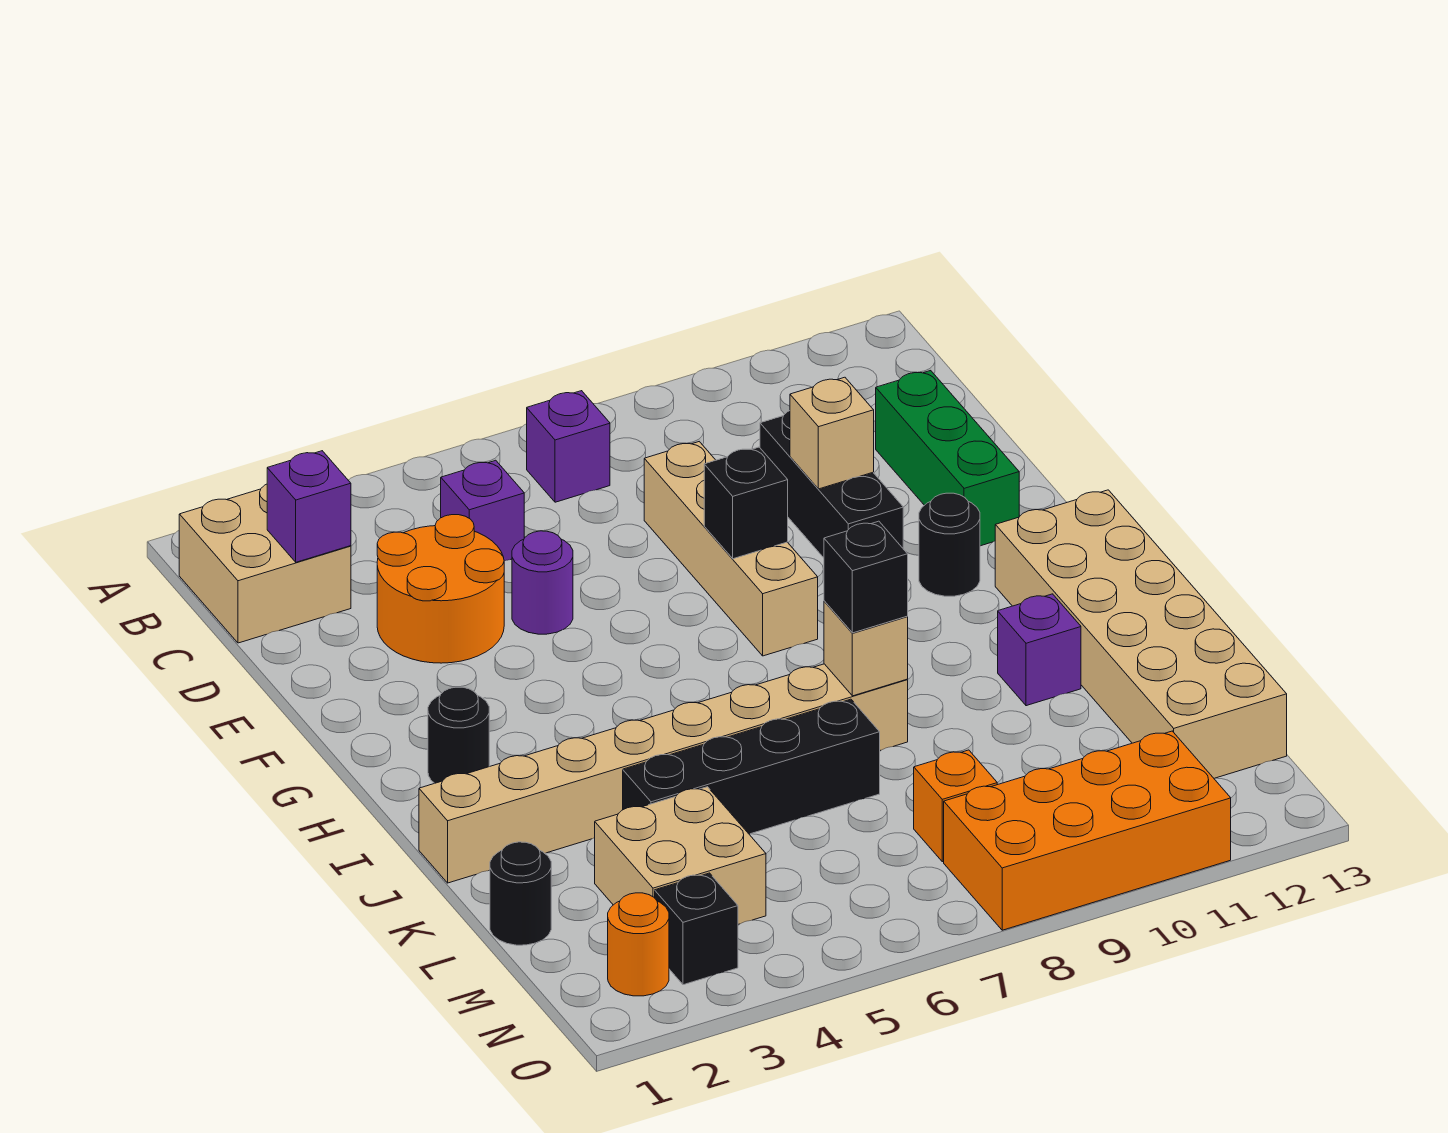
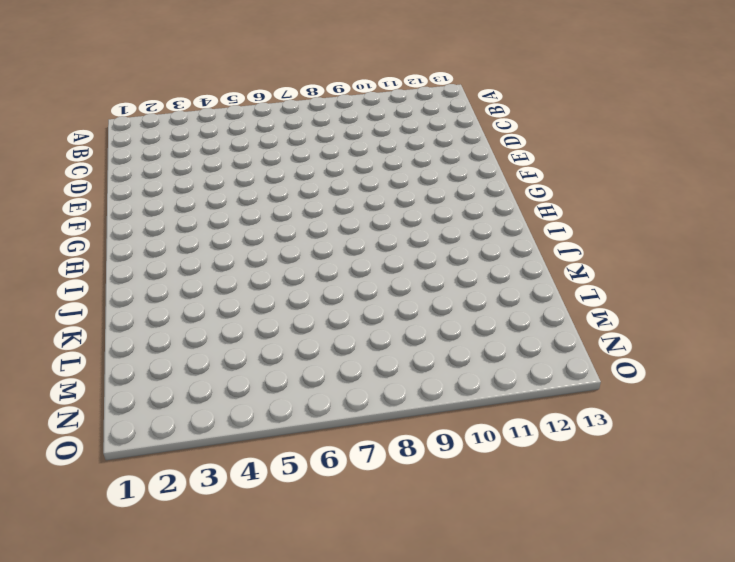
none -> tan 2x2 brick [179,484,351,643]
none -> purple 1x1 brick [527,391,610,502]
none -> purple 1x1 brick [441,460,524,561]

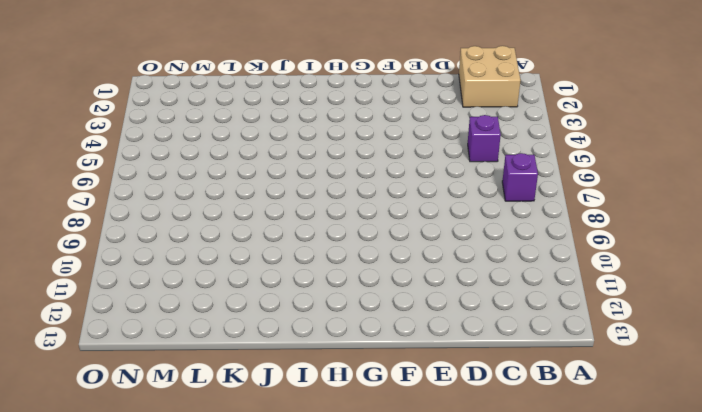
none -> orange 2x2 round brick [377,515,504,663]
none -> tan 1x4 brick [644,442,818,656]
none -> black 1x3 brick [760,411,903,558]

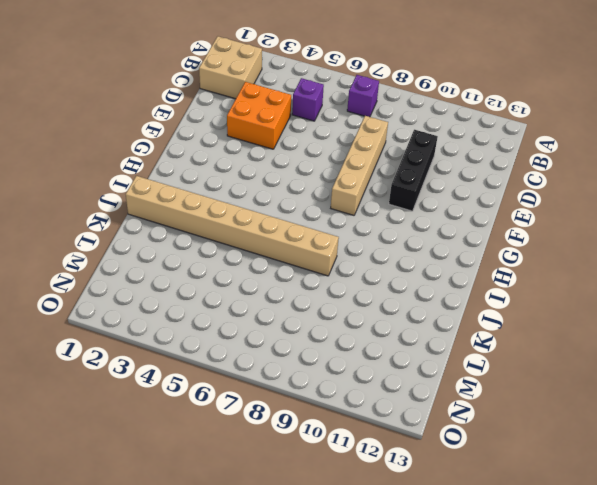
orange 2x2 brick [227,82,291,149] -> orange 2x2 round brick [377,515,504,663]
none -> green 1x3 brick [876,371,1019,546]
none -> purple 1x1 round brick [512,531,573,634]
none -> black 1x1 round brick [919,493,980,596]

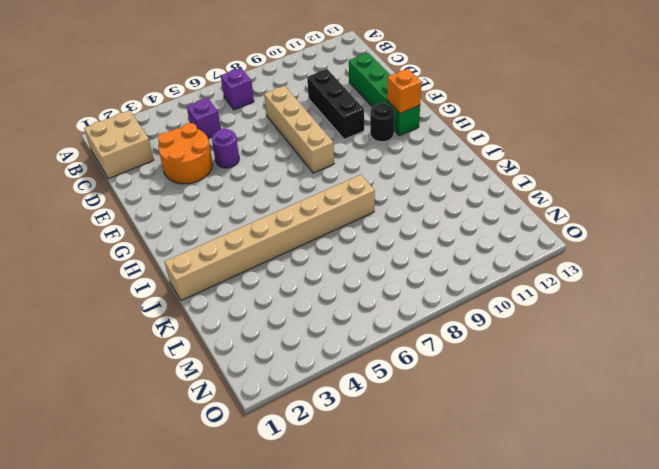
green 1x4 brick [349,53,420,136] -> green 1x3 brick [876,371,1019,546]
orange 1x1 brick [387,69,421,113] -> orange 1x1 brick moved to [914,750,997,862]
none -> black 1x1 round brick [428,687,489,783]
none -> tan 2x6 brick [995,490,1287,778]
none -> purple 1x1 brick [998,594,1081,706]

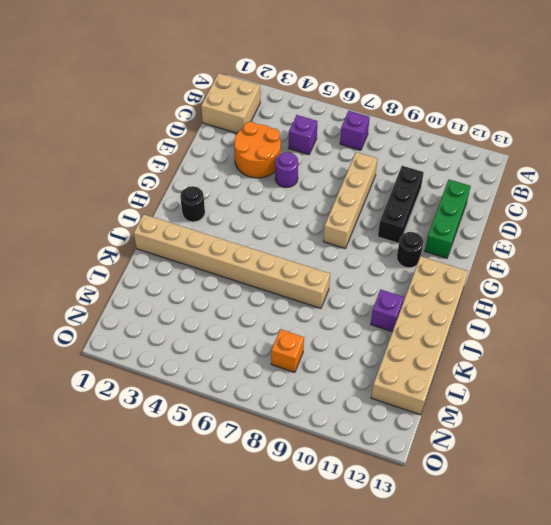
none -> black 1x4 brick [623,699,880,834]
none -> black 1x1 round brick [490,842,551,945]
none -> tan 2x2 brick [595,787,766,924]

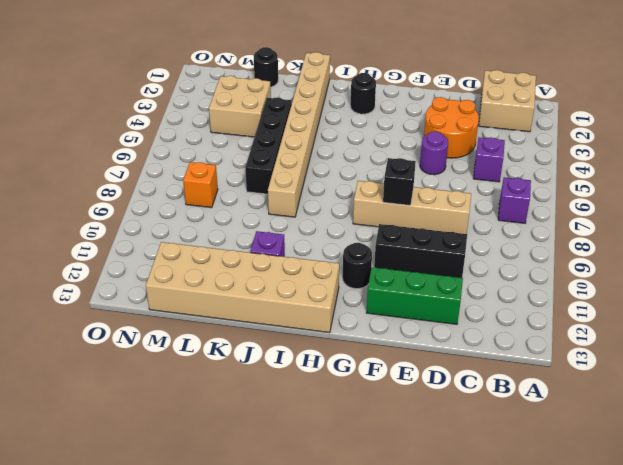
none -> orange 1x1 round brick [608,893,669,996]
none -> black 1x1 brick [655,873,738,985]
none -> orange 2x4 brick [944,731,1231,930]

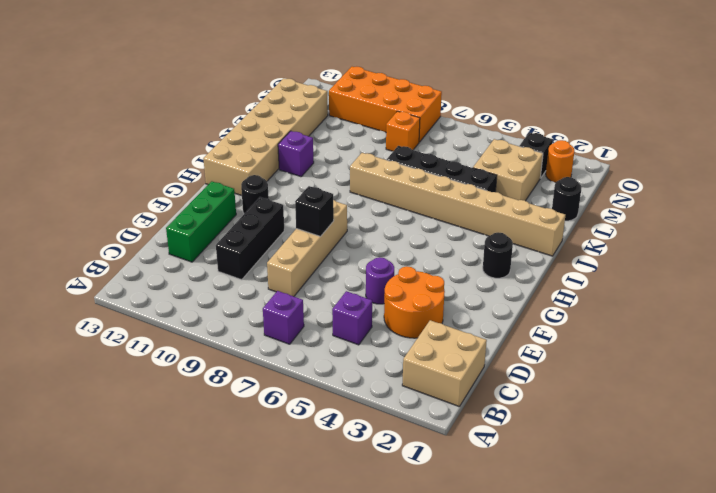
none -> purple 1x1 brick [267,451,351,562]
none -> tan 1x1 brick [790,377,874,489]
none -> tan 1x1 brick [824,601,908,696]

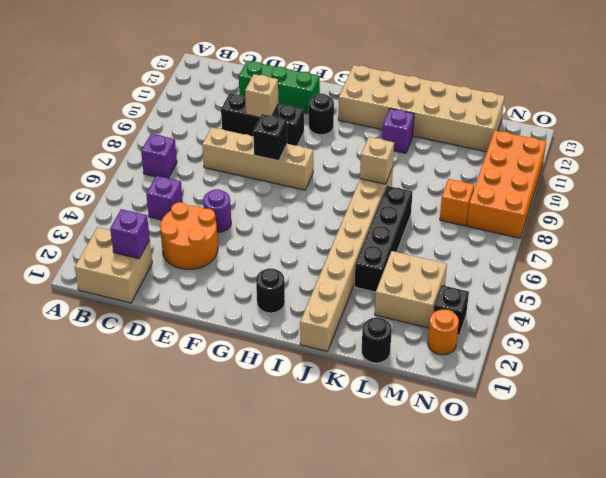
none -> black 1x1 brick [824,521,908,633]

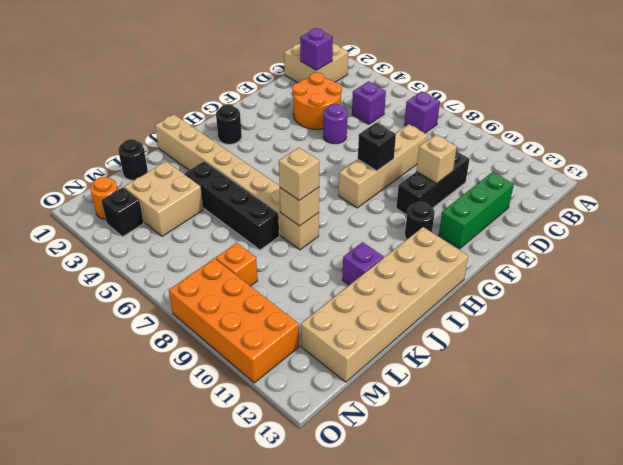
tan 1x1 brick [279,148,319,200] -> black 1x1 brick [824,521,908,633]

